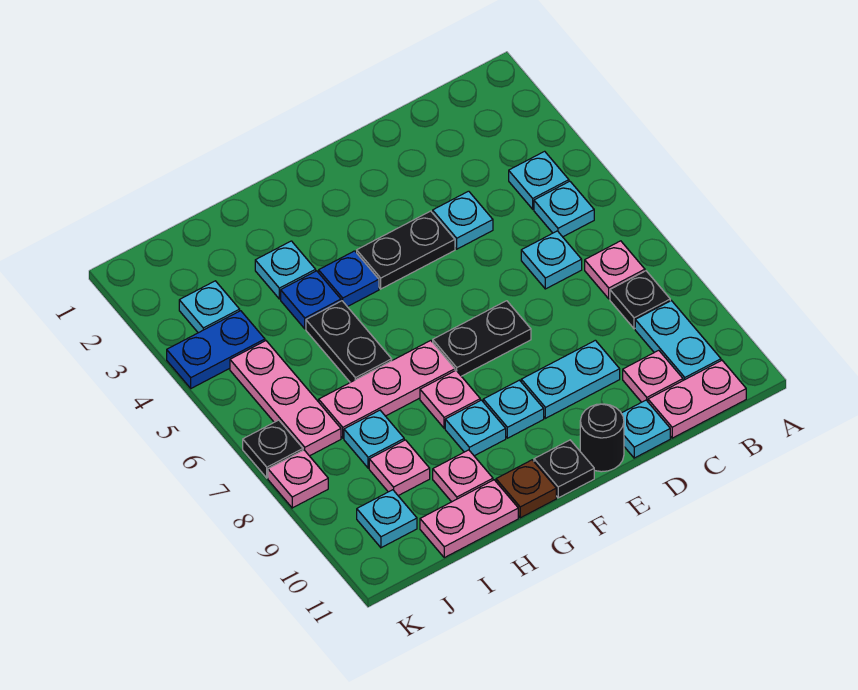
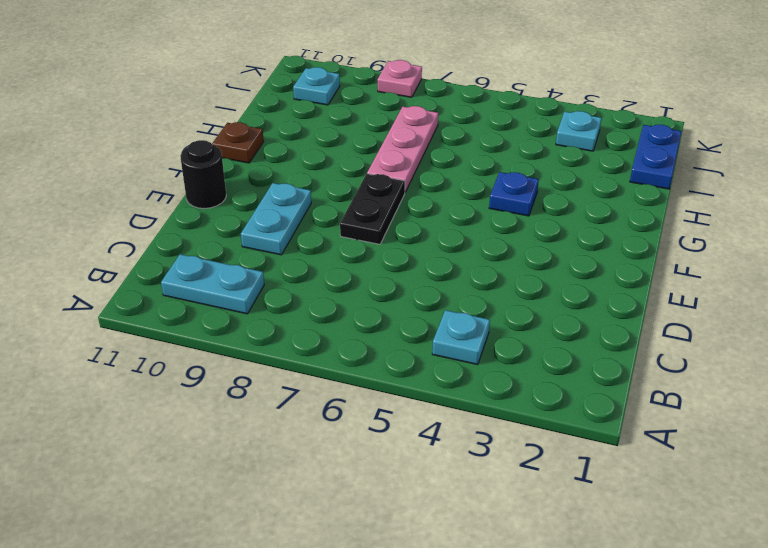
blue 1x2 plate [630,125,682,189] -> blue 1x2 plate moved to [167,311,265,388]
none -> cyan 1x1 plate [534,181,594,237]
none -> pink 1x1 plate [585,241,645,299]
none -> black 1x1 plate [610,271,670,329]
none -> pink 1x2 plate [648,360,746,438]

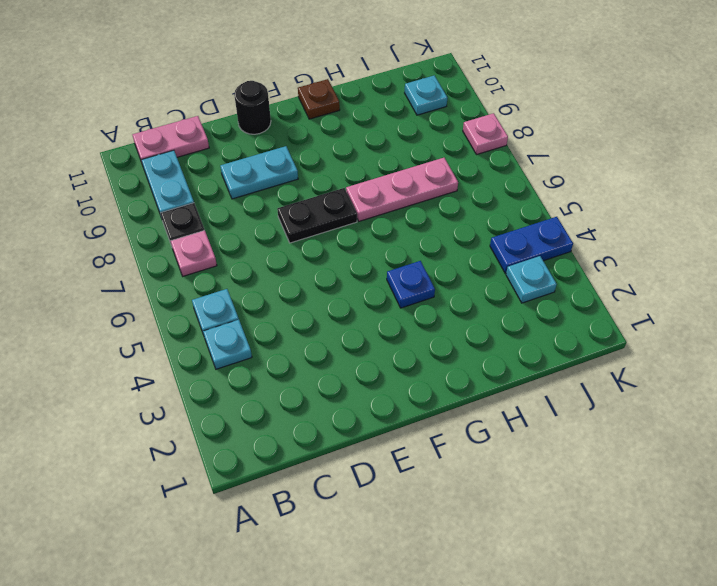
none -> cyan 1x1 plate [521,231,582,289]
none -> pink 1x1 plate [623,350,683,402]
none -> cyan 1x1 plate [433,191,493,249]
none -> cyan 1x1 plate [621,400,670,458]

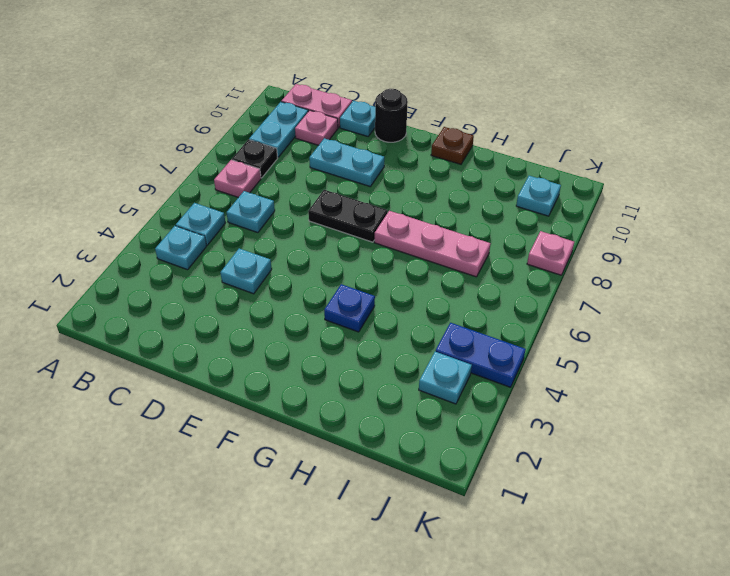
none -> black 1x2 plate [357,211,455,289]
none -> cyan 1x1 plate [483,380,544,438]
none -> black 1x1 plate [534,440,594,498]
none -> pink 1x1 plate [420,371,480,428]

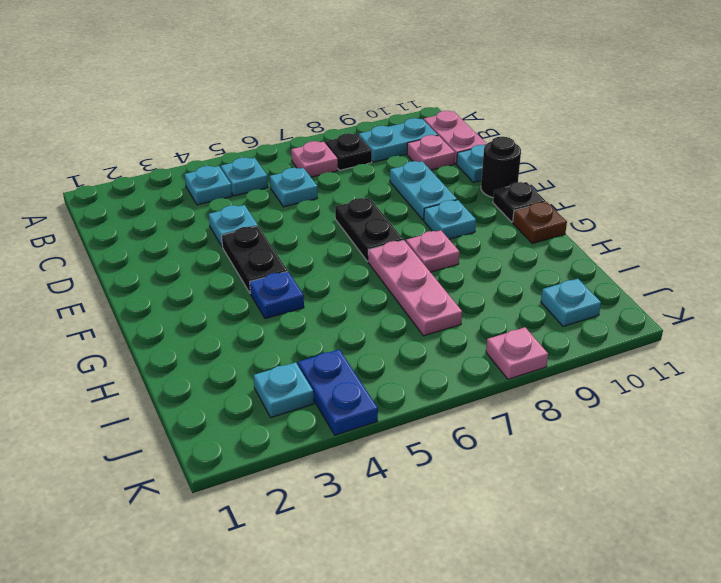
none -> cyan 1x1 plate [445,400,506,456]
none -> cyan 1x1 plate [255,241,316,299]
none -> blue 1x1 plate [281,271,341,329]
none -> black 1x2 plate [306,301,392,382]

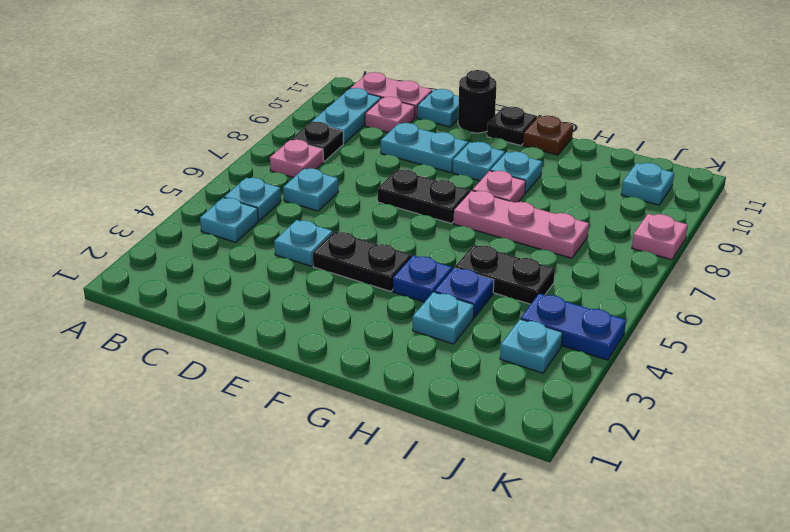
black 1x2 plate [455,245,555,304] -> black 1x2 plate turned to [306,301,392,382]
none -> pink 1x1 plate [433,450,493,502]
none -> pink 1x2 plate [420,480,518,558]
none -> cyan 1x1 plate [344,410,404,468]
none -> pink 1x1 plate [369,440,430,496]

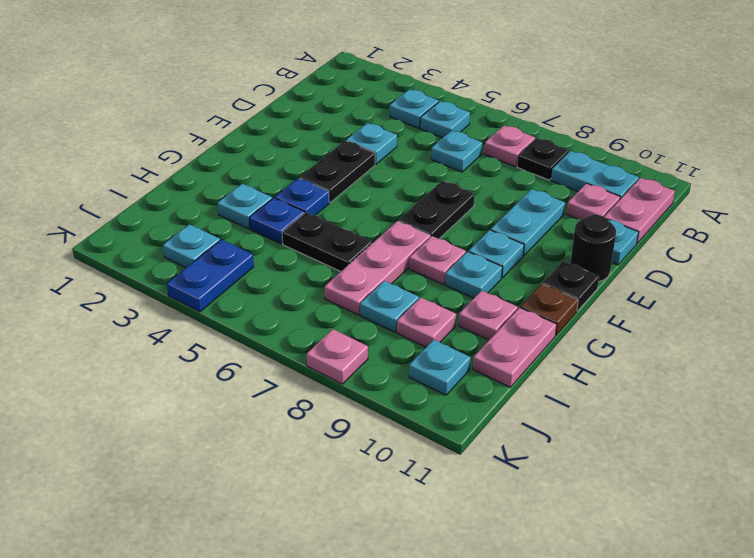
none -> pink 1x3 plate [230,341,341,456]
none -> black 1x1 plate [243,420,303,478]

